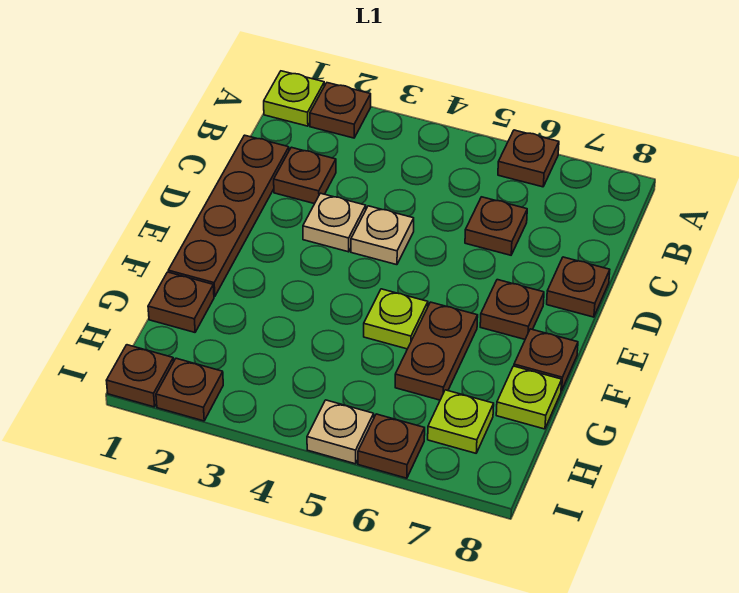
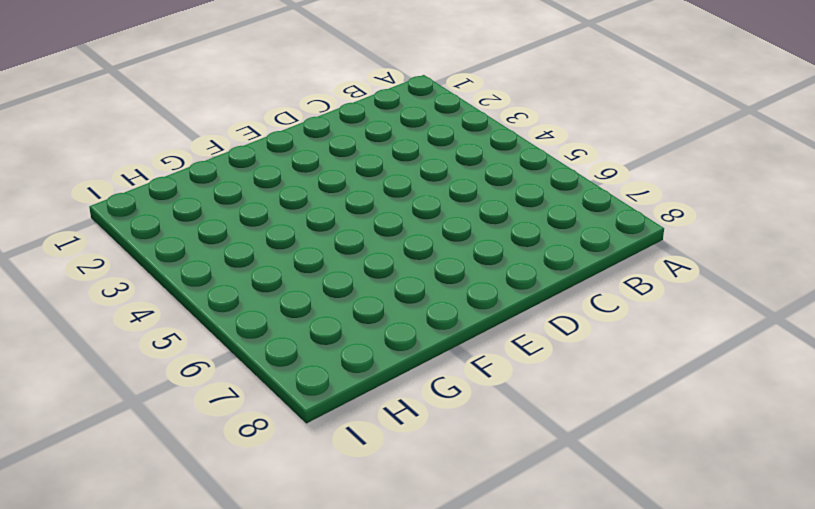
none -> lime 1x1 plate [264,71,324,126]
none -> brown 1x1 plate [310,83,371,138]
none -> brown 1x1 plate [498,130,559,187]

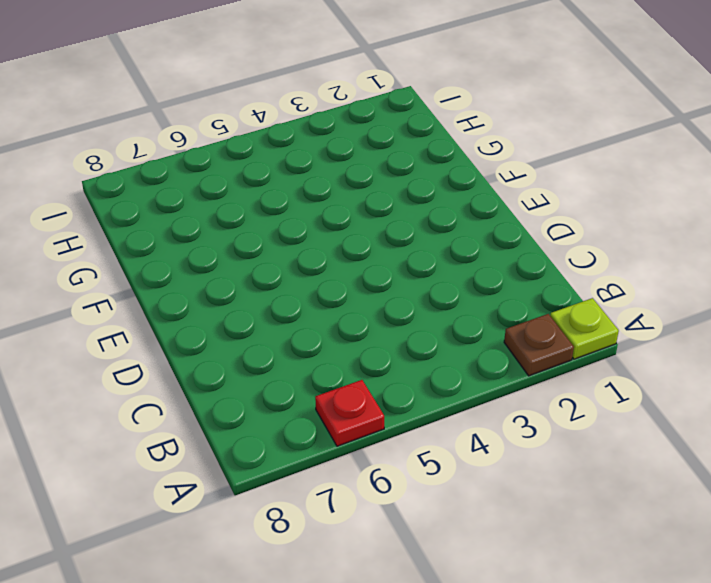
red 1x1 plate [315,380,384,446] -> brown 1x1 plate [498,130,559,187]
none -> brown 1x4 plate [168,135,289,296]
none -> brown 1x1 plate [274,147,336,204]
none -> brown 1x1 plate [465,197,527,255]

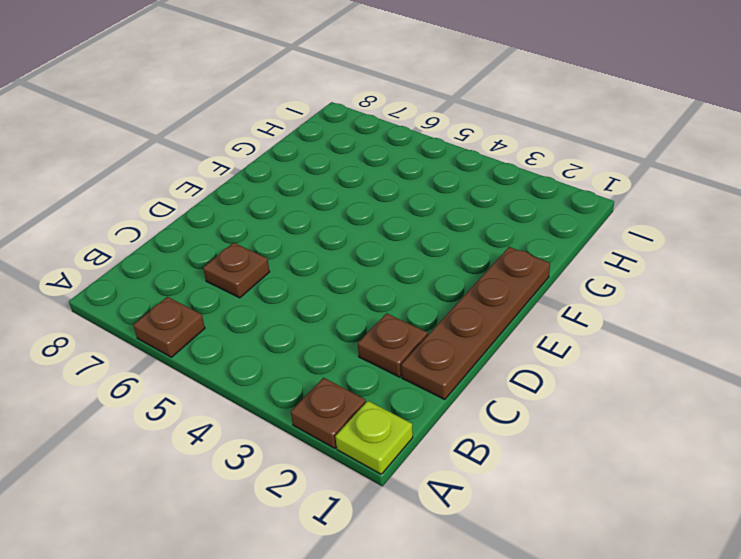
none -> tan 1x1 plate [303,193,366,252]
none -> tan 1x1 plate [351,206,414,265]
none -> brown 1x1 plate [547,257,610,317]

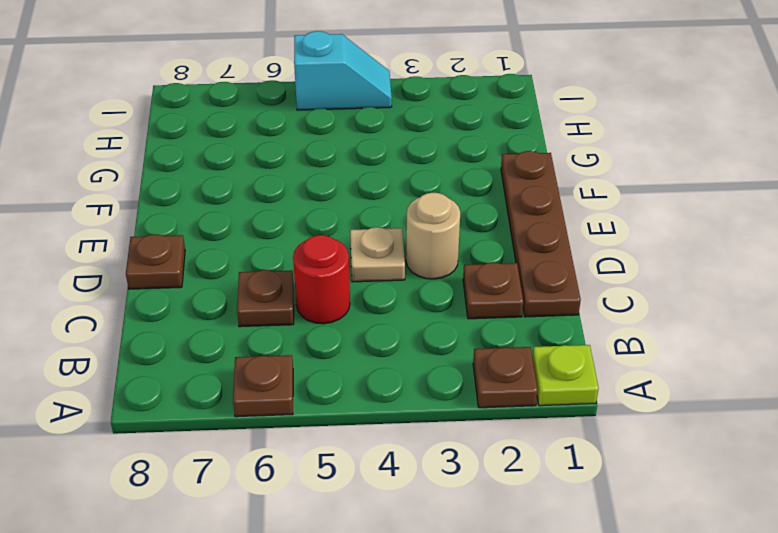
red 1x1 round brick [293,235,350,324] -> none
tan 1x1 round brick [406,193,460,279] -> tan 1x1 plate [303,193,366,252]
cyan 1x2 slope [294,31,392,110] -> tan 1x1 plate [307,400,374,464]
none -> brown 1x1 plate [480,280,544,339]
none -> lime 1x1 plate [364,289,428,349]
none -> brown 1x2 plate [395,302,478,400]

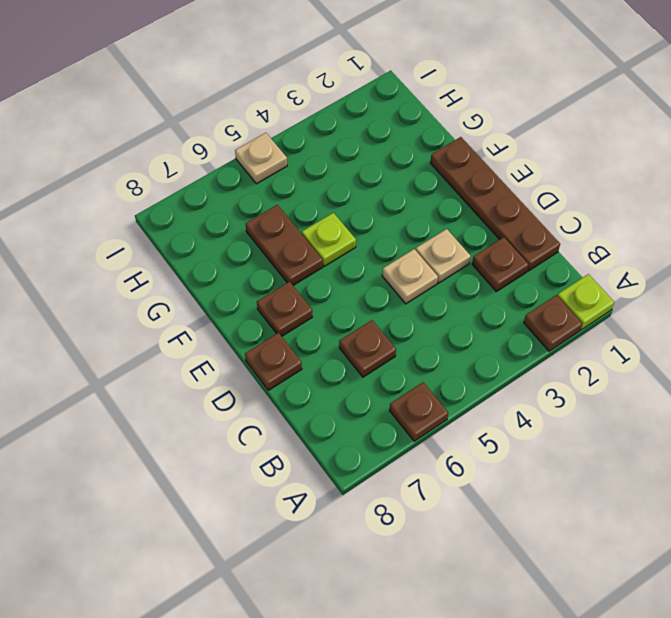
none -> brown 1x1 plate [514,329,578,391]
none -> brown 1x1 plate [148,272,214,332]
none -> lime 1x1 plate [496,366,562,429]

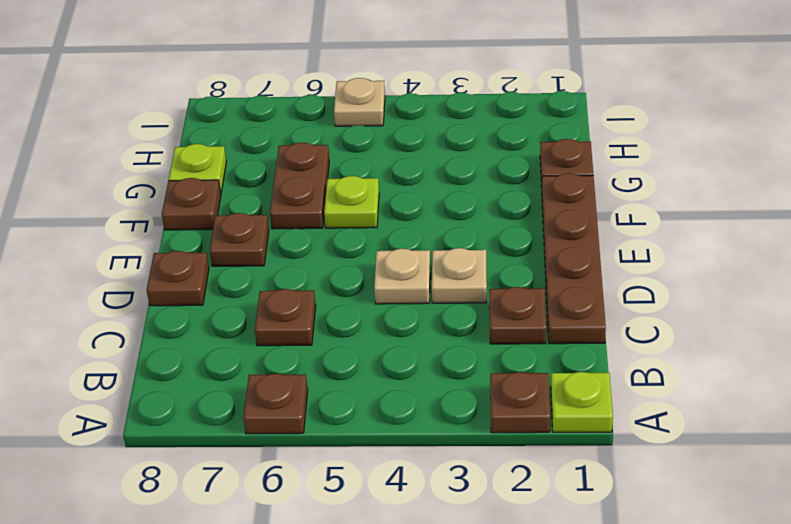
none -> lime 1x1 plate [428,390,494,453]
none -> brown 1x1 plate [106,345,174,407]
none -> brown 1x1 plate [156,358,223,421]

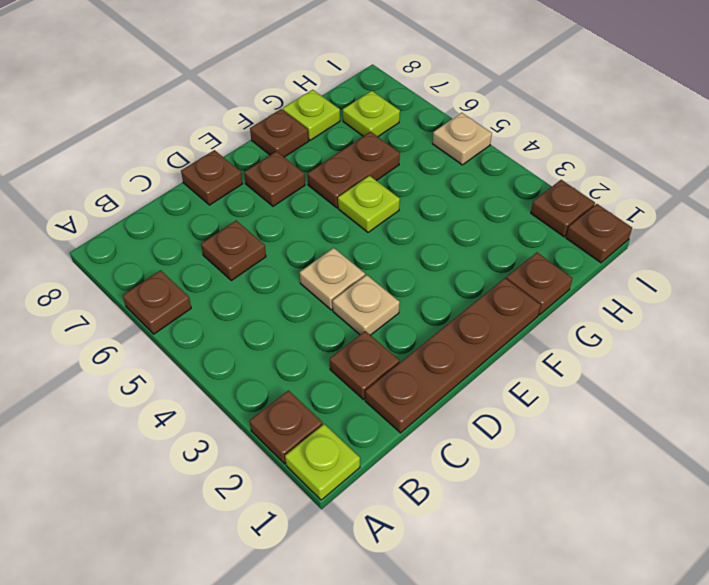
none -> brown 1x1 plate [358,414,425,478]

